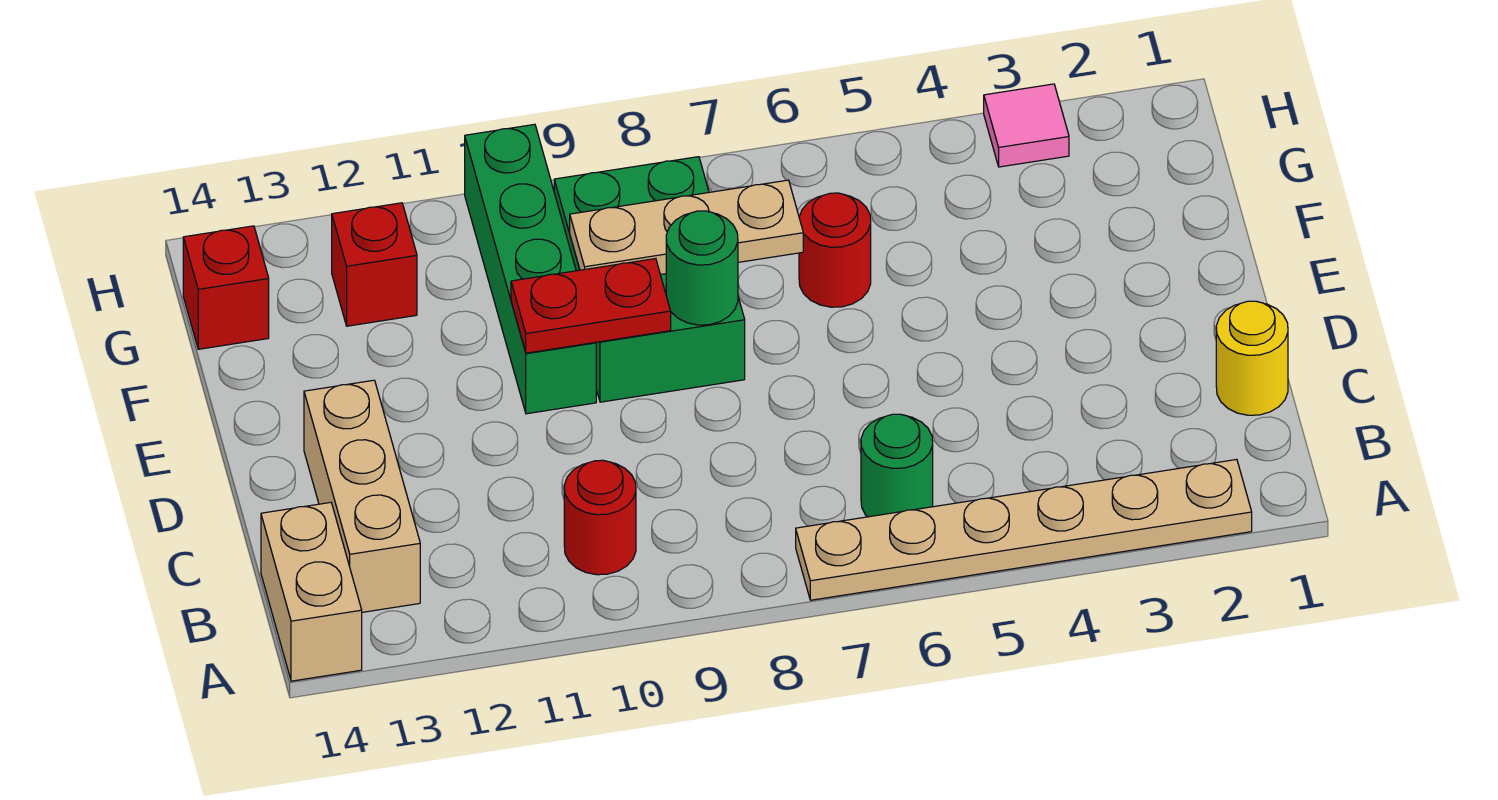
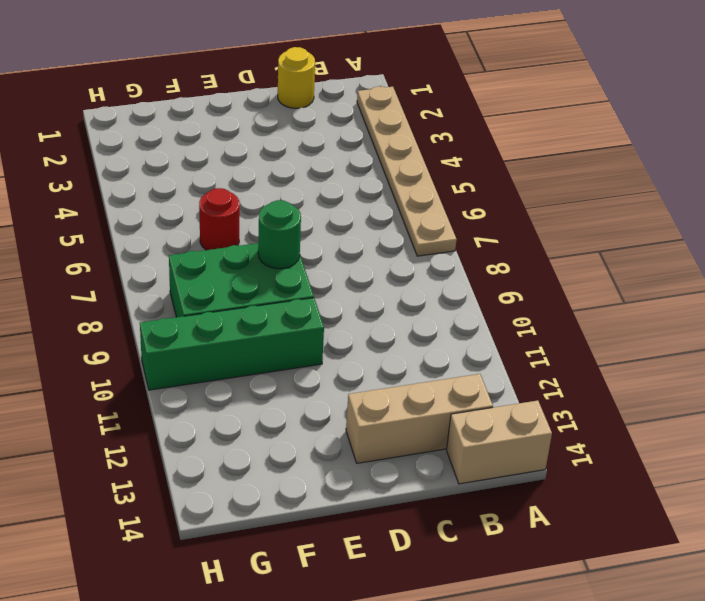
none -> green 1x1 round brick [861,414,933,517]
none -> red 1x1 round brick [564,460,636,575]
none -> red 1x1 brick [332,203,417,326]

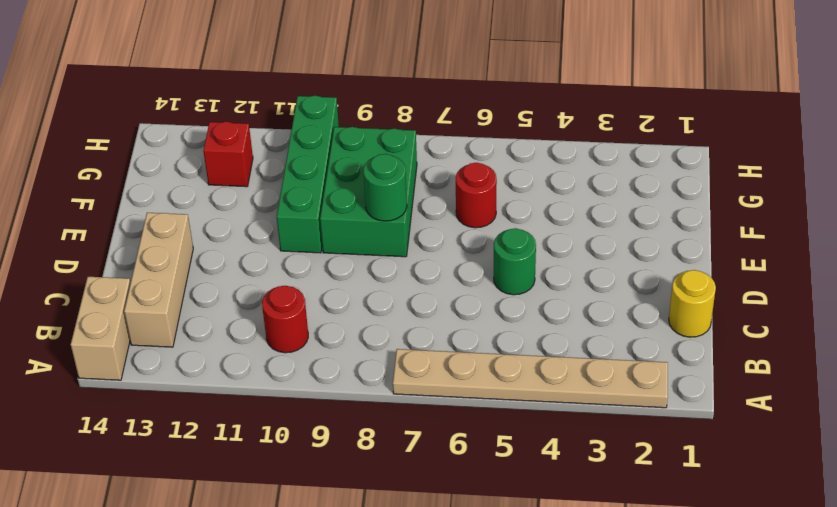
green 1x1 round brick [494,228,536,295] -> green 1x1 round brick moved to [861,414,933,517]
none -> red 1x1 brick [183,226,269,349]
none -> pink 1x1 tile [984,84,1069,167]
none -> red 1x2 plate [511,259,671,353]

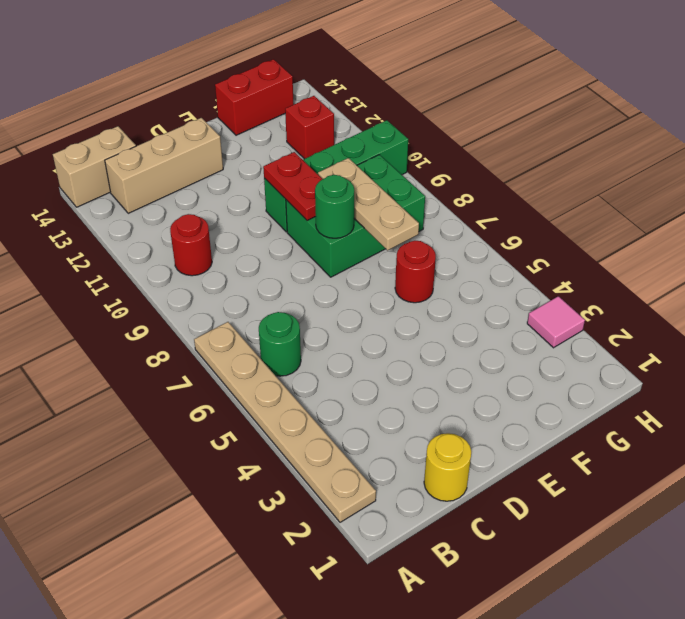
red 1x2 brick [215,59,294,135] -> red 1x1 brick [183,226,269,349]

